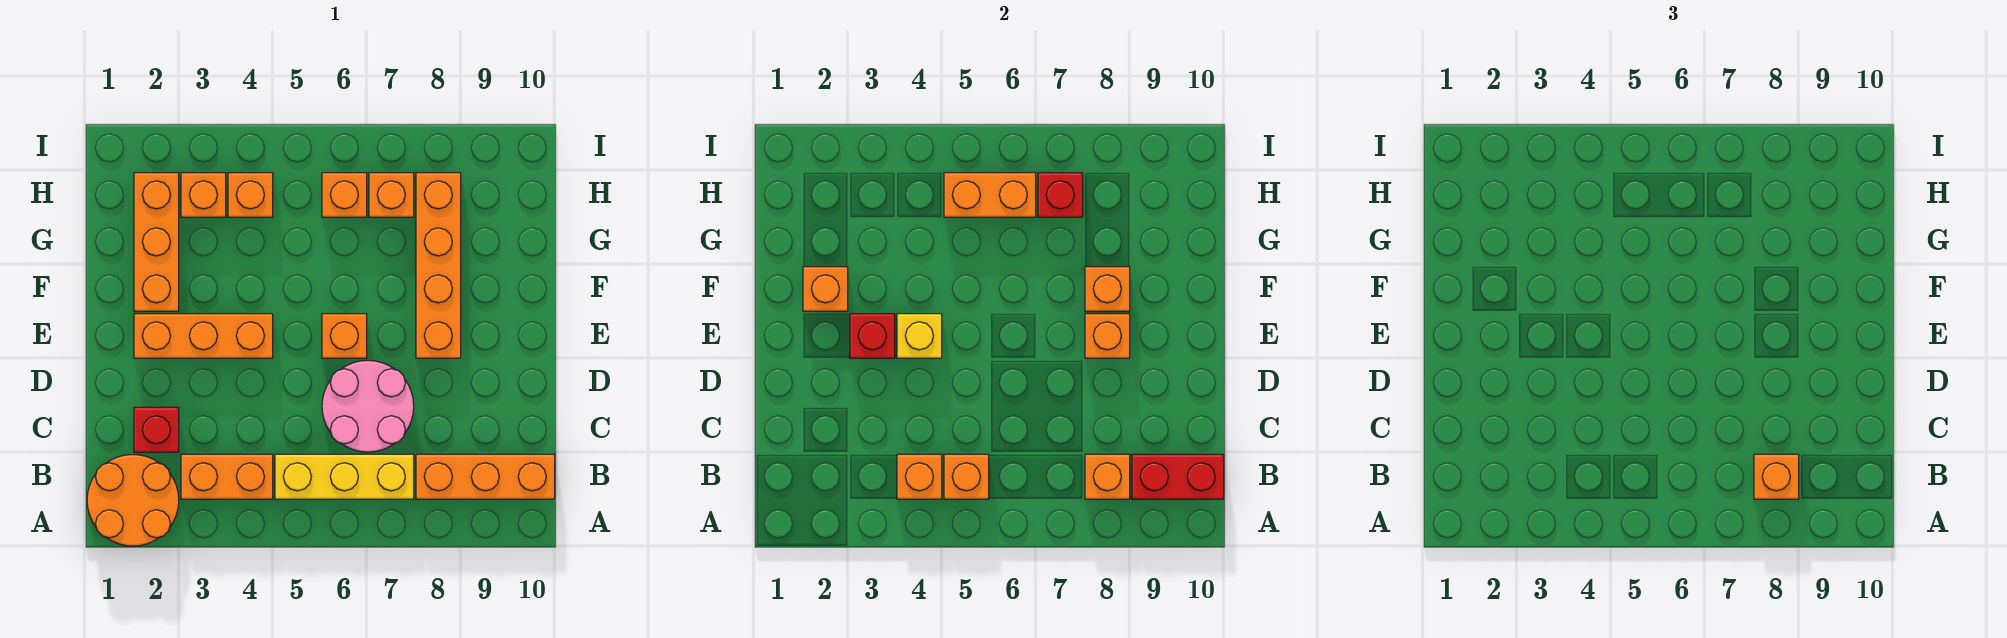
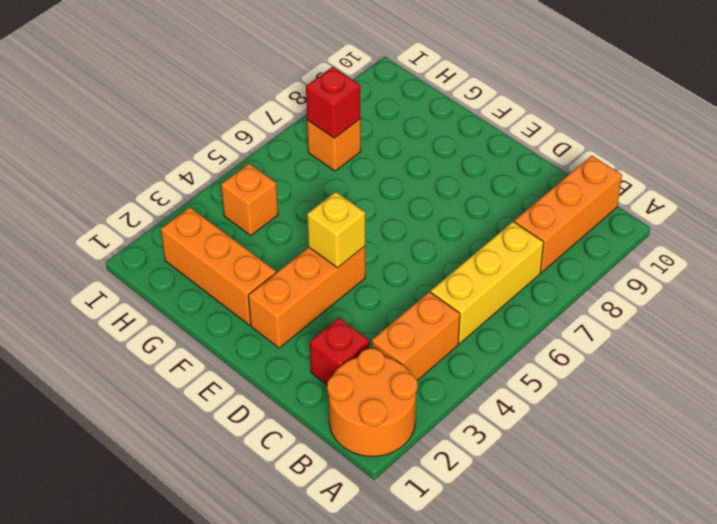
none -> pink 2x2 round brick [322,361,414,452]
none -> orange 1x1 brick [322,314,367,358]
none -> orange 1x4 brick [416,173,461,358]

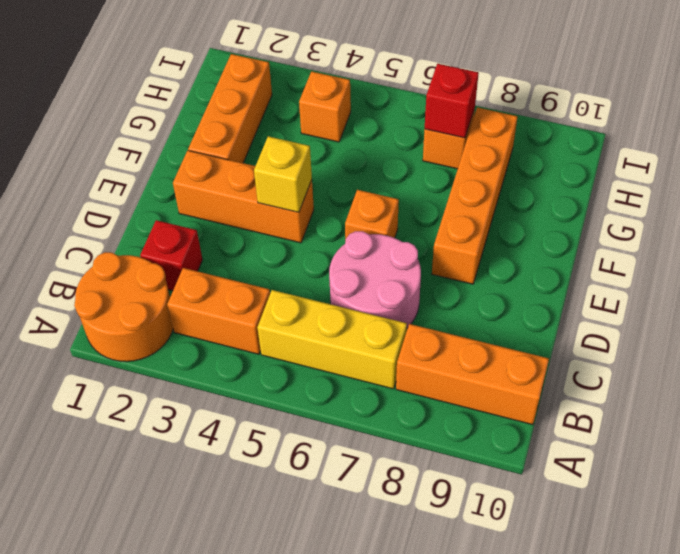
none -> orange 1x1 brick [181,173,226,217]
none -> orange 1x1 brick [322,173,367,217]
none -> orange 1x1 brick [897,454,942,499]

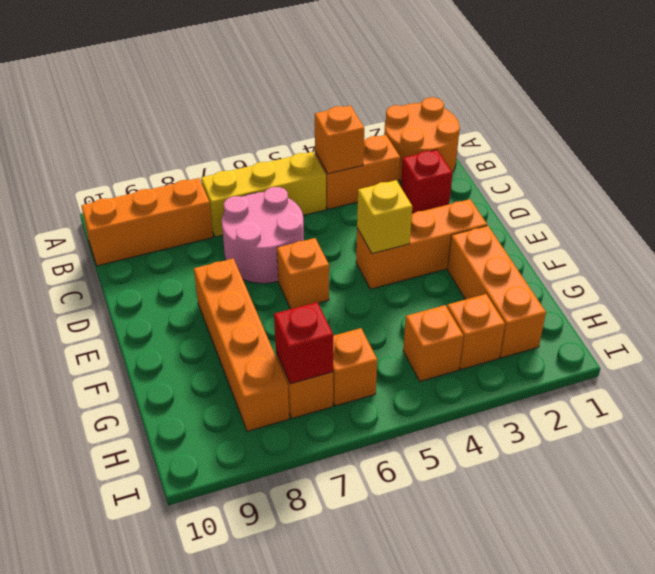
none -> orange 1x1 brick [944,454,989,499]
none -> orange 1x1 brick [1085,454,1130,499]
none -> red 1x2 brick [1132,454,1224,499]

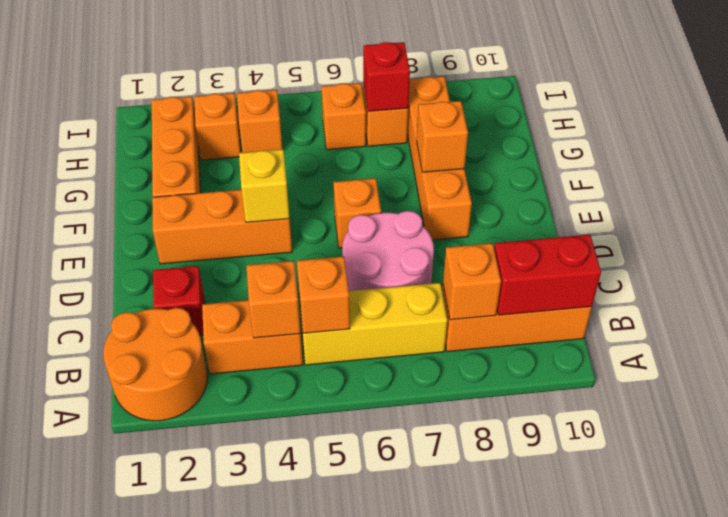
none -> red 1x1 brick [850,314,895,358]
none -> orange 1x1 brick [1085,314,1130,358]
none -> orange 1x1 brick [803,267,848,311]

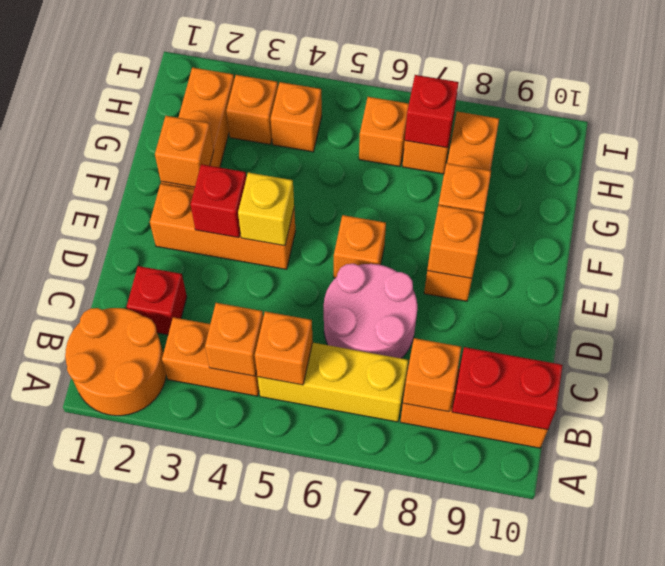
none -> orange 1x2 brick [944,173,1036,217]
none -> orange 1x1 brick [1754,454,1799,499]

